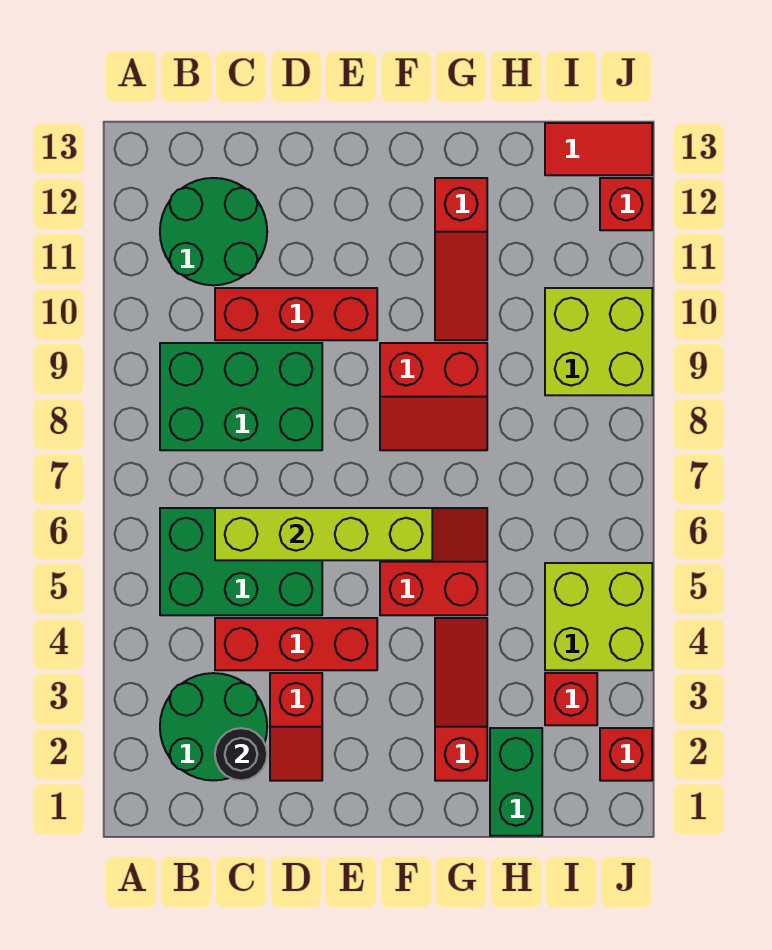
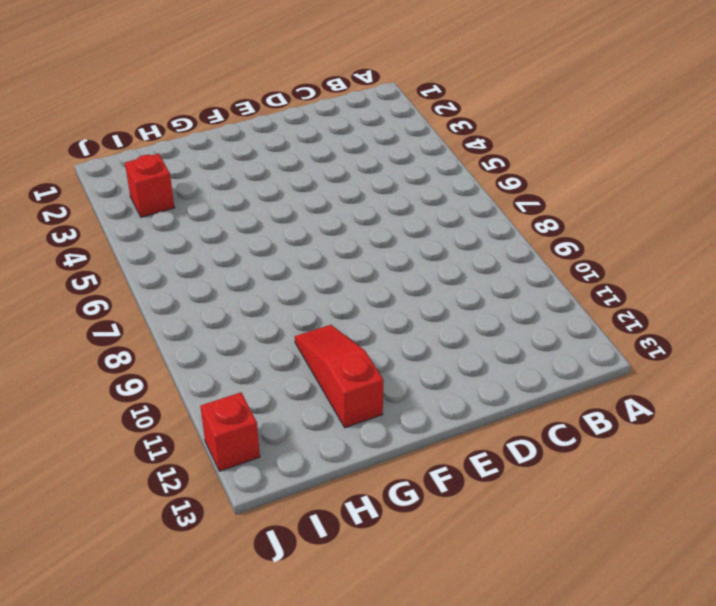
none -> green 2x2 round brick [160,673,267,780]
none -> green 2x3 brick [160,508,322,615]
none -> green 2x3 brick [160,343,322,450]

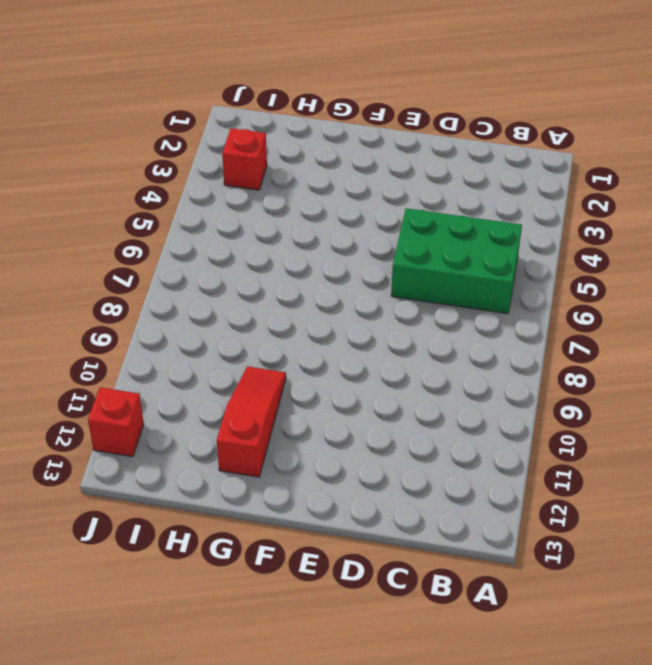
none -> green 2x2 round brick [160,673,267,780]
none -> green 2x3 brick [160,343,322,450]
none -> green 2x2 round brick [160,178,267,285]

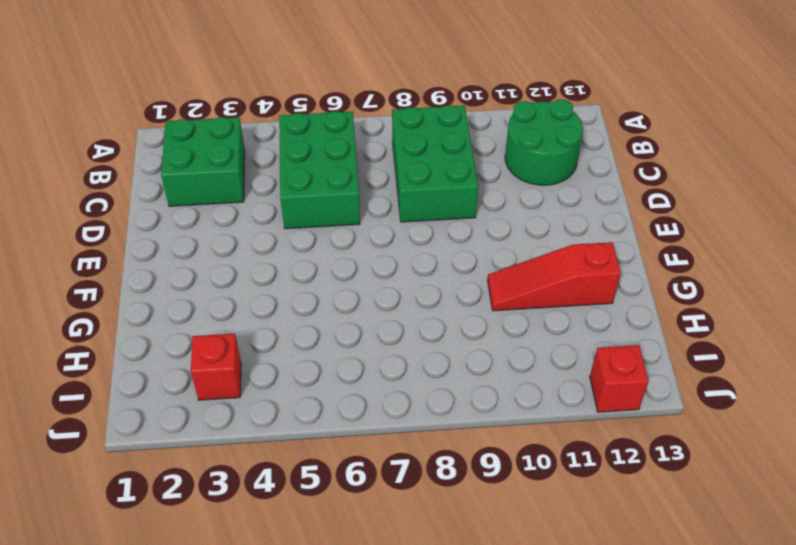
green 2x2 brick [161,117,245,206] -> green 2x2 round brick [160,673,267,780]
none -> red 1x3 brick [215,618,377,670]
none -> red 1x3 brick [215,288,377,340]
none -> red 1x2 slope [270,673,322,781]

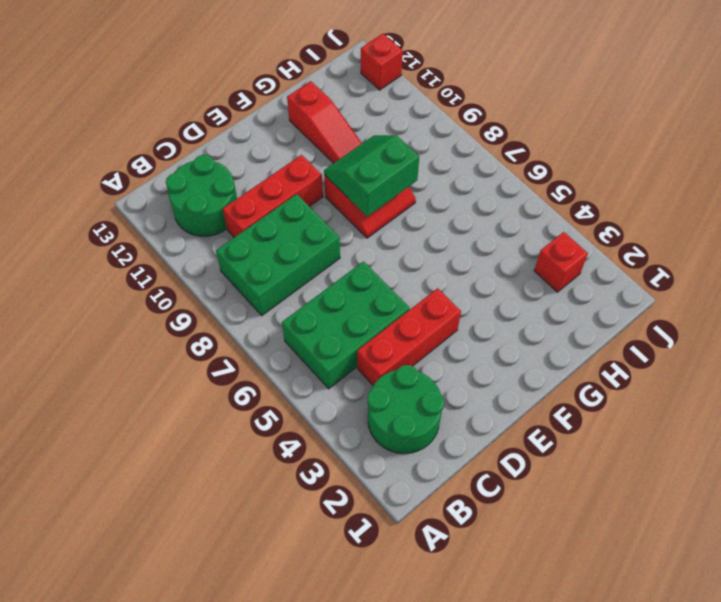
green 2x2 slope [324,135,419,216] -> none
none -> red 1x2 slope [270,673,322,781]
none -> red 2x2 slope [380,508,487,615]
none -> red 1x3 slope [435,618,487,781]

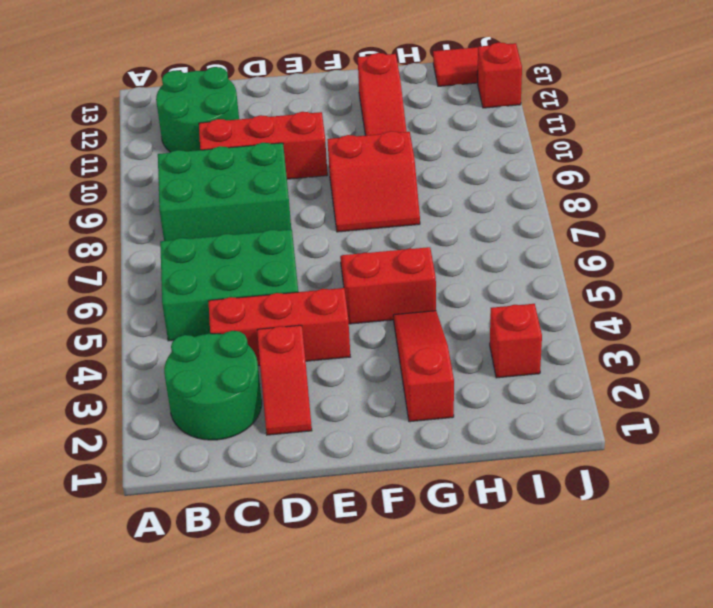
none -> green 1x2 brick [490,728,542,836]
none -> lime 2x2 brick [545,563,652,670]
none -> lime 2x2 brick [545,288,652,395]

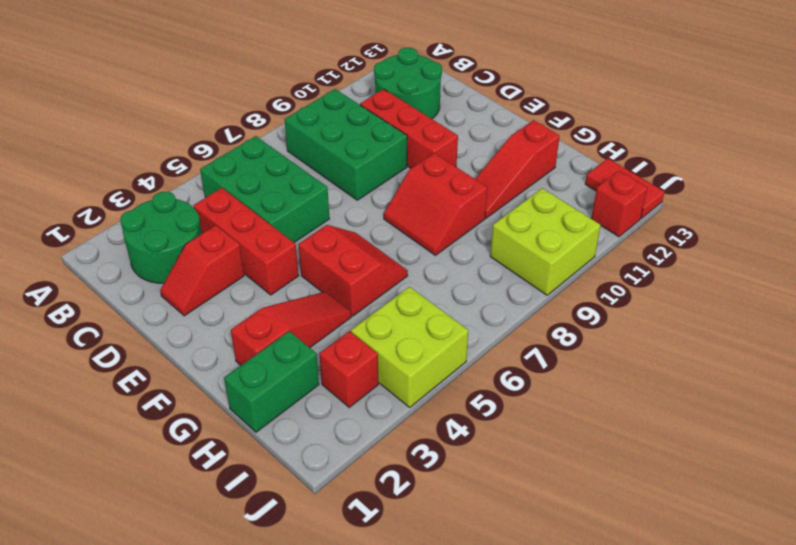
none -> red 1x1 brick [600,728,652,781]
none -> black 1x1 round brick [215,728,267,780]
none -> lime 1x4 brick [215,508,432,560]

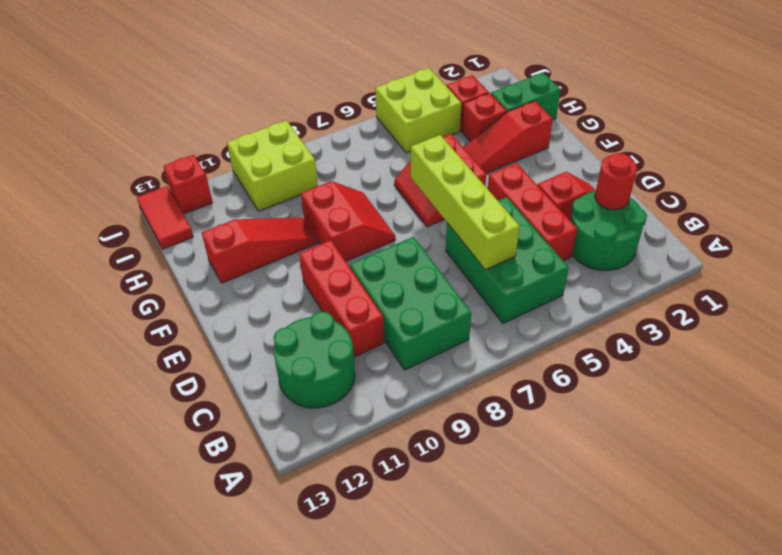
red 1x1 round brick [595,153,637,210] -> black 1x1 round brick [215,728,267,780]
red 1x1 brick [462,93,507,142] -> red 1x1 brick moved to [600,728,652,781]

